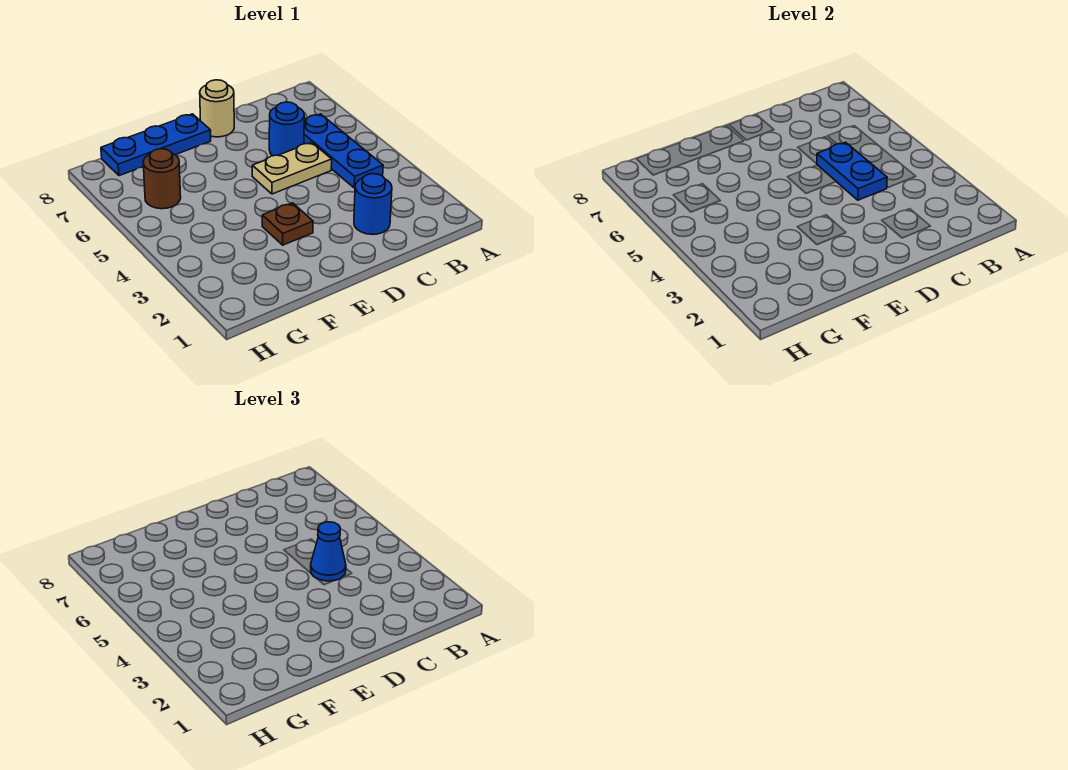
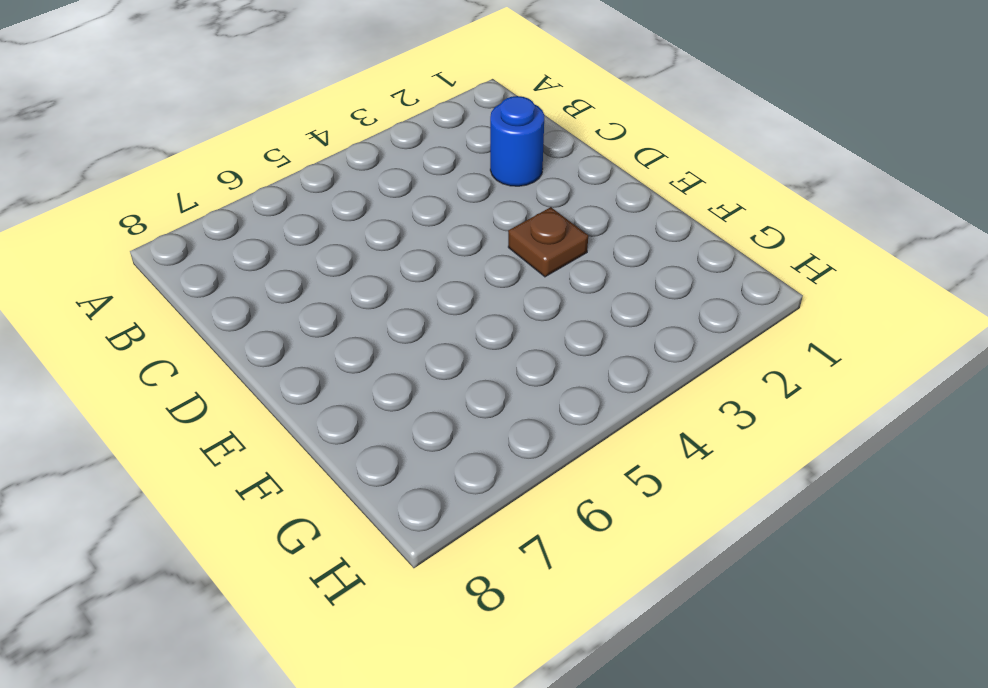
none -> blue 1x3 plate [304,114,383,188]
none -> tan 1x2 plate [252,142,332,194]

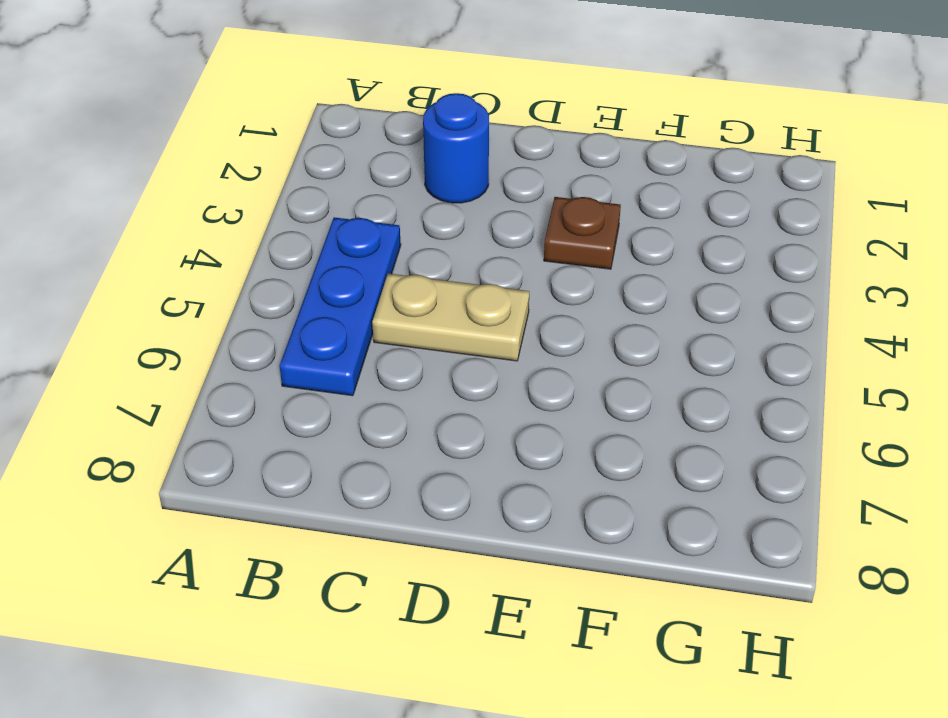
none -> blue 1x1 round brick [269,102,304,156]
none -> tan 1x1 round brick [200,80,234,137]

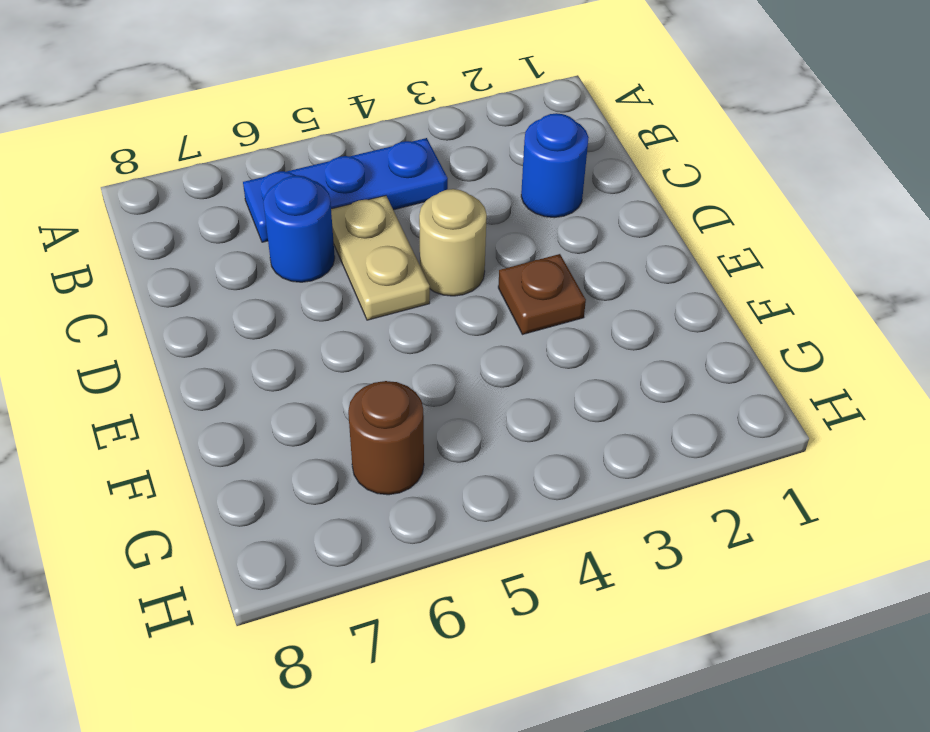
tan 1x1 round brick [419,189,487,296] -> tan 1x1 round brick moved to [200,80,234,137]
none -> blue 1x3 plate [101,114,211,176]
none -> blue 1x2 plate [817,142,887,200]

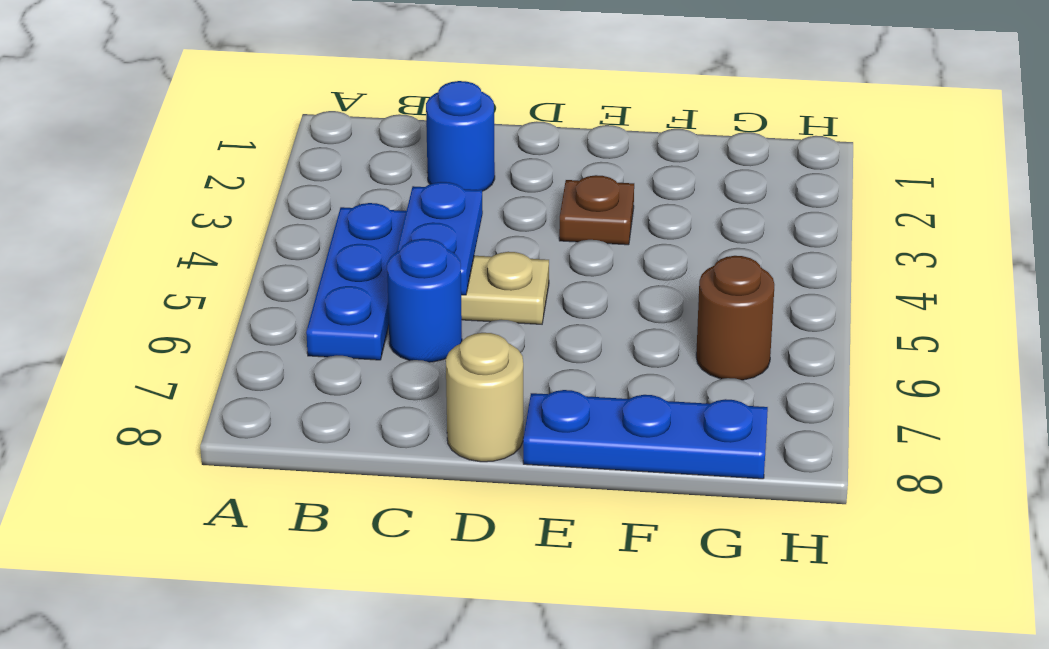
none -> blue 1x1 cone [311,522,346,581]

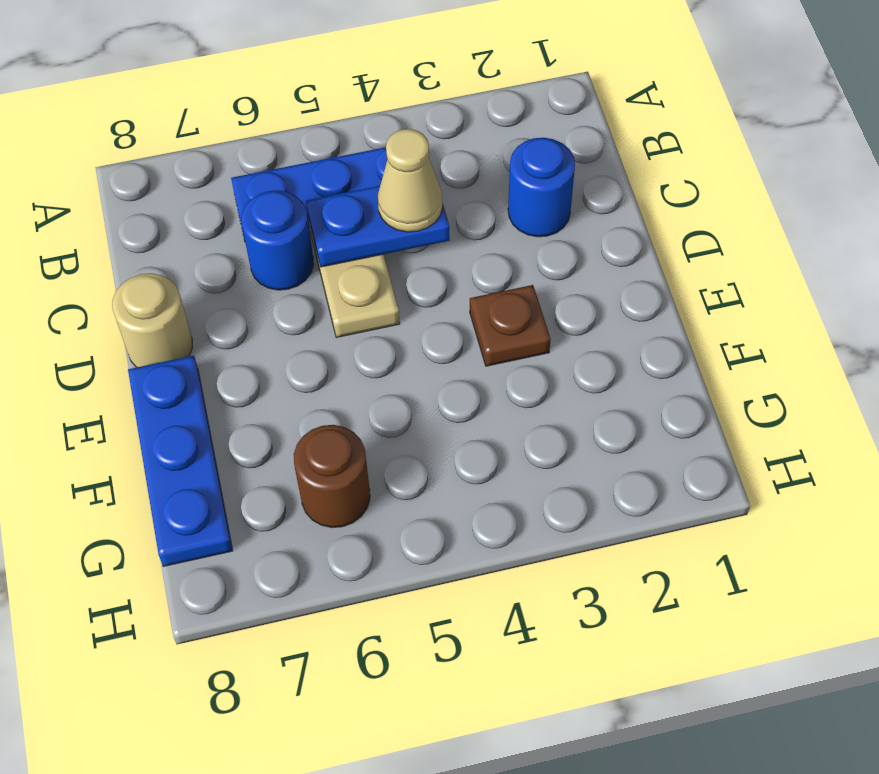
tan 1x1 cone [378,129,443,232] -> blue 1x1 cone [311,522,346,581]

